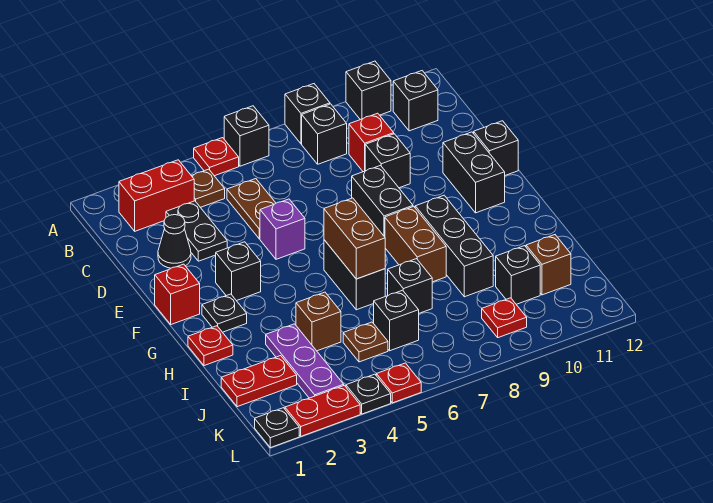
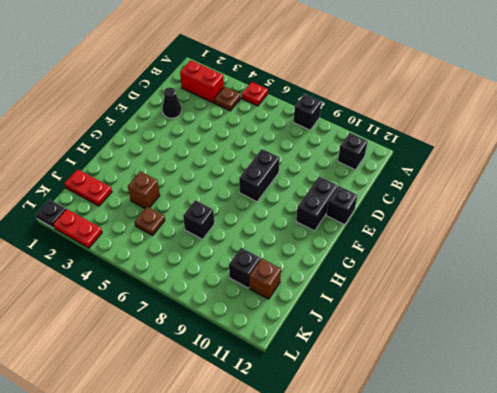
none -> black 1x1 brick [224,106,269,166]
none -> black 1x1 brick [346,61,391,120]
none -> black 1x1 brick [302,104,347,164]
none -> black 1x2 plate [166,201,227,261]

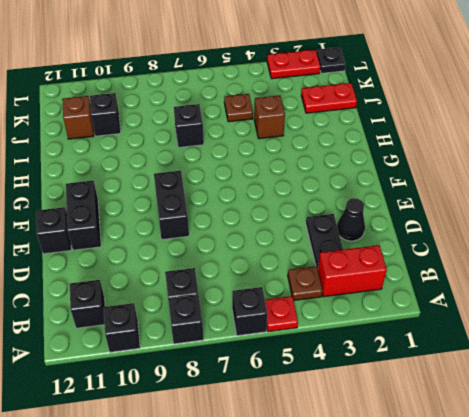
none -> brown 1x2 plate [227,179,276,239]
none -> red 1x1 brick [349,113,394,172]
none -> black 1x1 brick [365,134,410,188]
none -> purple 1x1 brick [260,199,305,259]

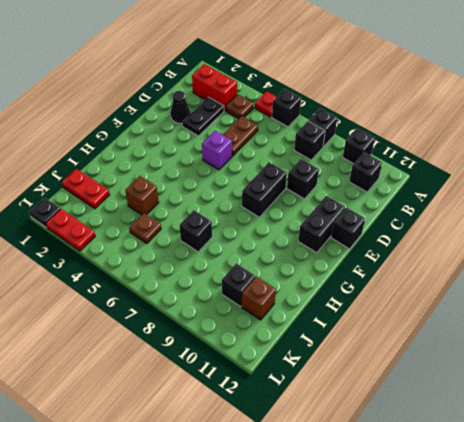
none -> red 1x1 brick [349,113,394,172]
none -> red 1x1 brick [155,264,200,324]
none -> black 1x1 brick [216,242,261,301]
none -> black 1x1 plate [202,294,247,332]

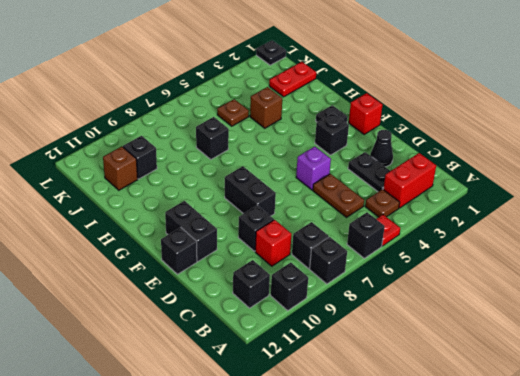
none -> black 1x2 brick [324,240,385,310]
none -> brown 1x2 brick [385,207,446,282]
none -> black 1x3 brick [415,195,493,297]
none -> red 1x1 plate [188,326,233,366]

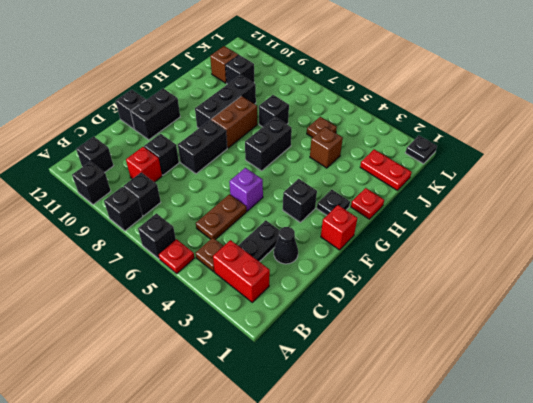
none -> purple 1x3 plate [266,324,344,398]
none -> black 1x1 brick [374,290,419,351]
none -> red 1x1 plate [482,298,527,338]
none -> red 1x2 plate [285,385,360,436]

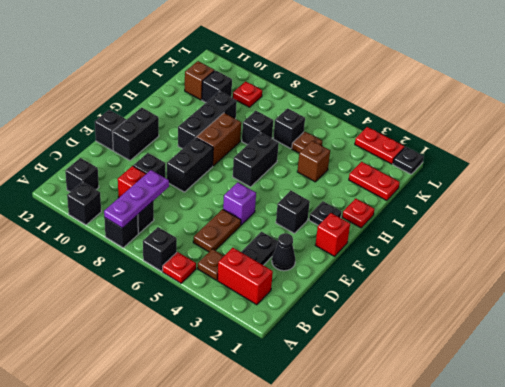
purple 1x3 plate [104,170,169,228] -> purple 1x3 plate moved to [266,324,344,398]
none -> black 1x1 plate [346,374,391,414]
none -> red 1x1 plate [376,363,421,403]
none -> brown 1x2 brick [324,198,385,279]

